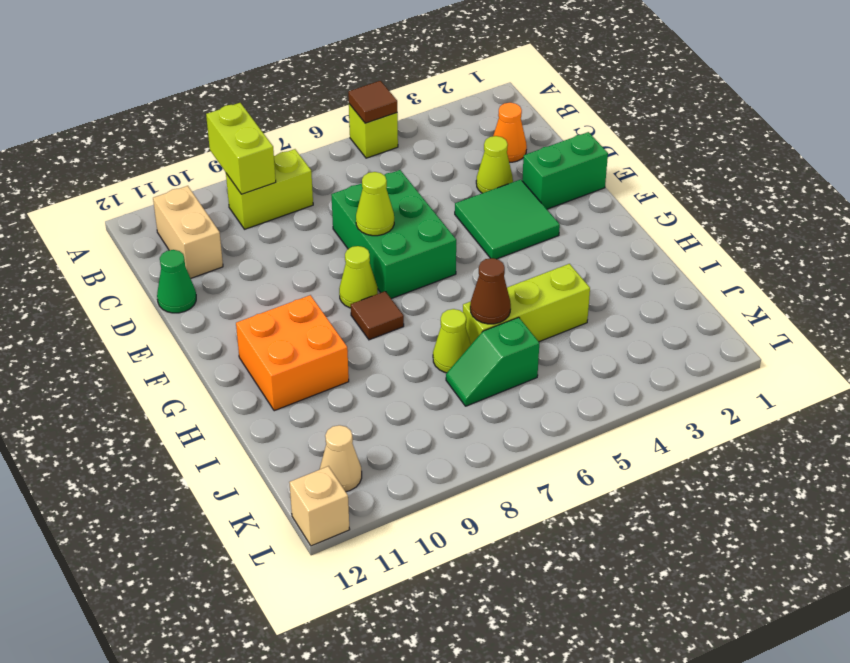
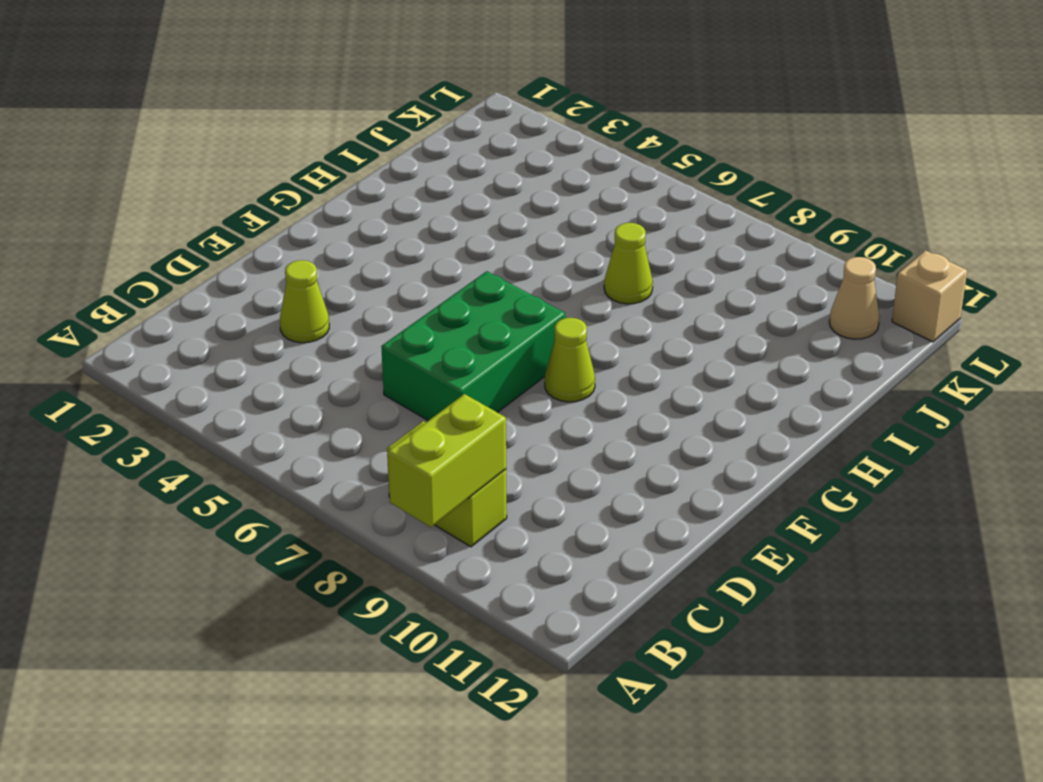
none -> lime 1x1 brick [349,104,398,158]
none -> tan 1x2 brick [153,186,223,279]
none -> orange 1x1 cone [493,103,527,162]

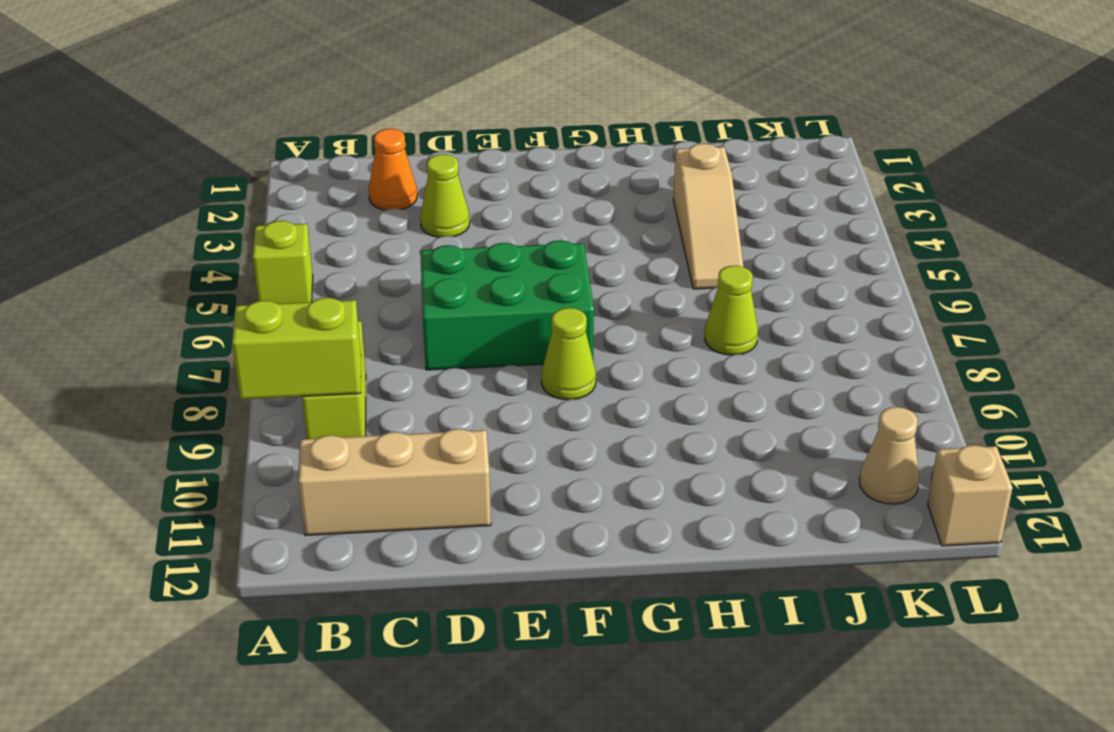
tan 1x3 brick [298,429,491,536] -> tan 1x2 brick [153,186,223,279]
tan 1x3 slope [673,144,743,289] -> lime 1x3 brick [463,264,590,344]
none -> green 1x1 cone [157,250,196,313]
none -> green 1x2 brick [522,132,608,209]
none -> green 2x2 tile [455,180,560,259]

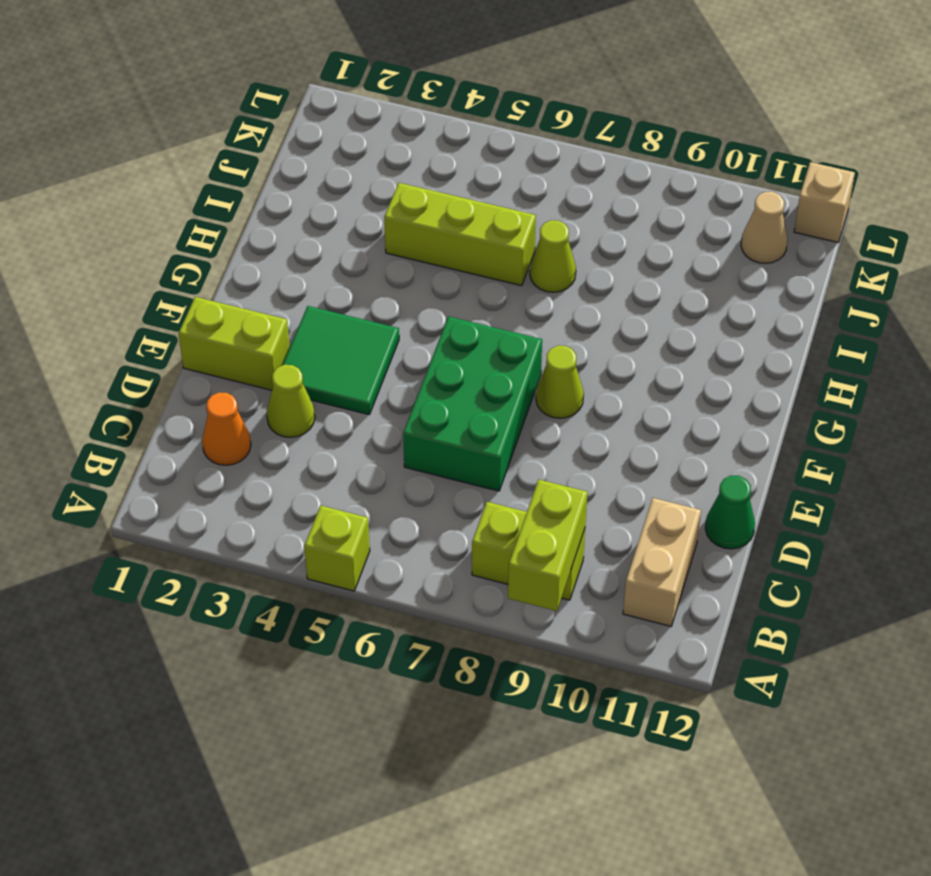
lime 1x2 brick [178,297,290,390] -> green 1x2 brick [522,132,608,209]
none -> brown 1x1 tile [351,291,404,340]
none -> orange 2x2 brick [236,295,349,411]
none -> green 1x2 slope [446,317,539,406]

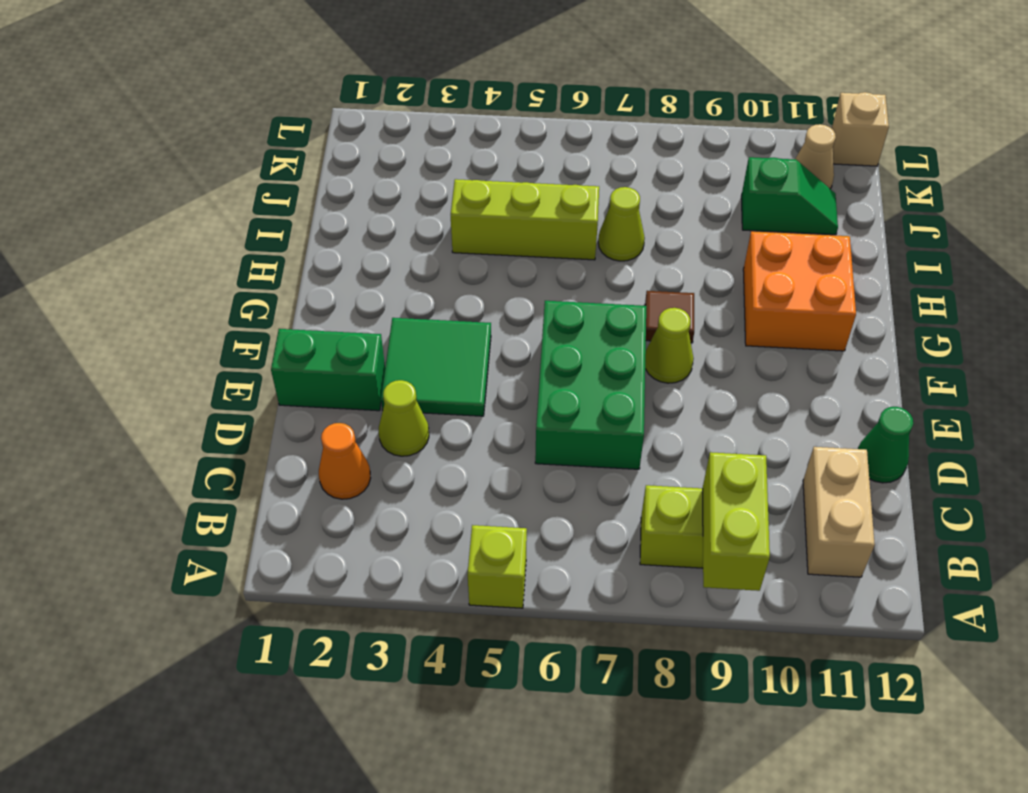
green 1x2 slope [741,157,838,235] -> green 1x2 slope moved to [446,317,539,406]
none -> brown 1x1 tile [348,81,397,123]
none -> lime 1x1 cone [356,172,394,236]
none -> brown 1x1 cone [470,258,511,324]

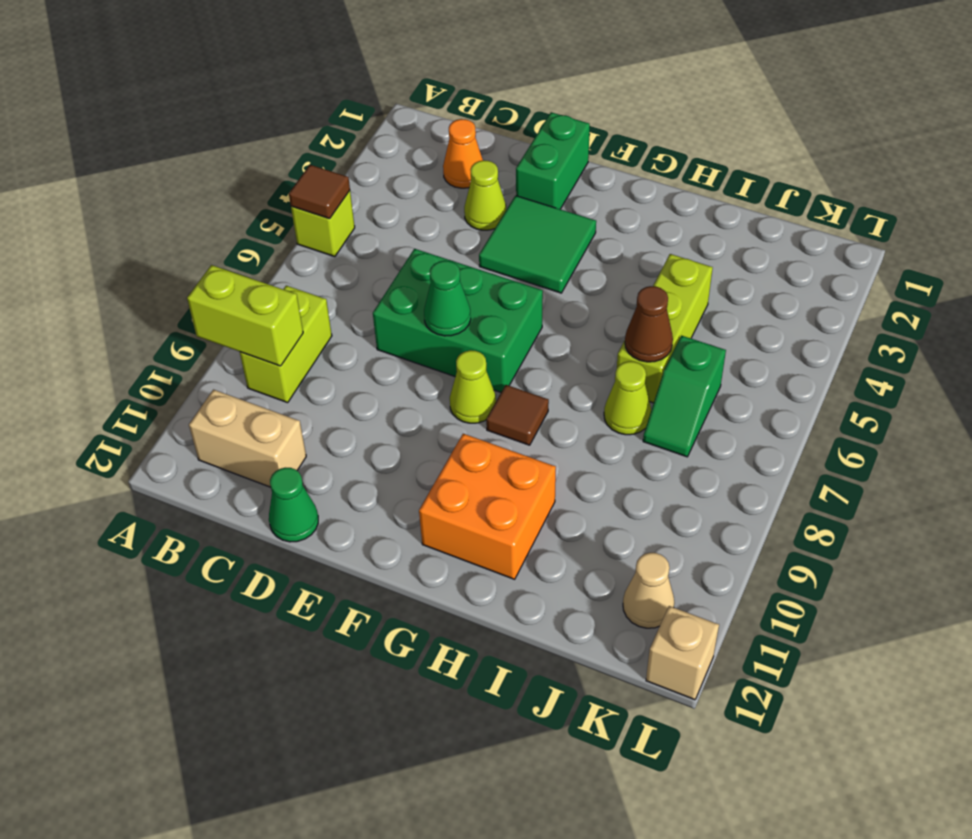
green 1x1 cone [424,261,471,336] -> lime 1x1 cone [356,172,394,236]

